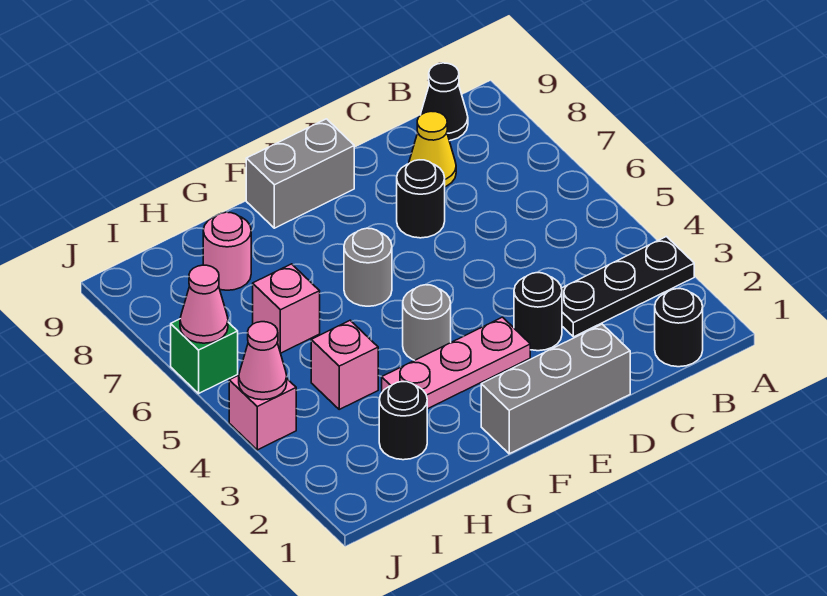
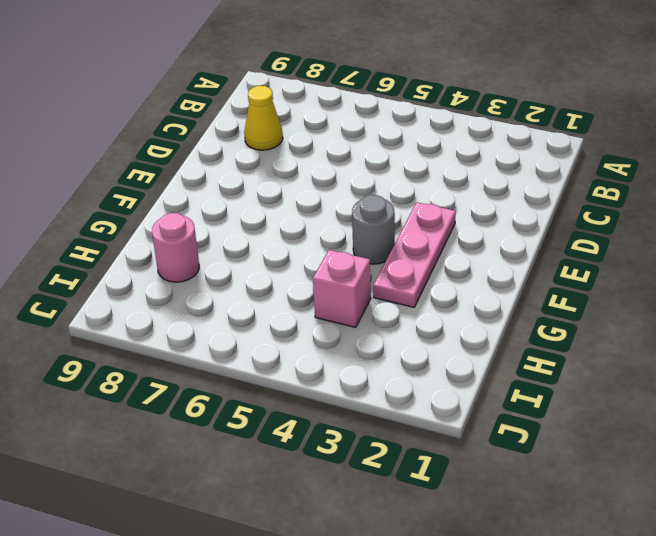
none -> black 1x3 plate [561,237,694,337]
none -> black 1x1 round brick [655,289,703,367]
none -> black 1x1 cone [421,63,468,141]

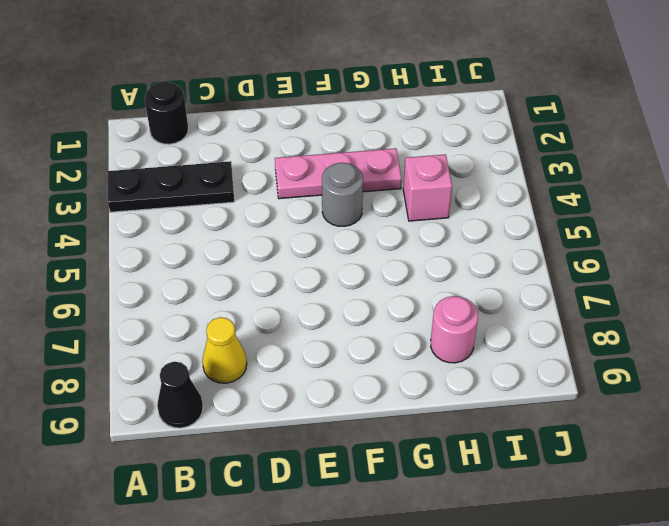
none -> grey 1x3 brick [481,324,630,454]
none -> black 1x1 round brick [514,273,562,351]
none -> black 1x1 round brick [397,160,445,238]

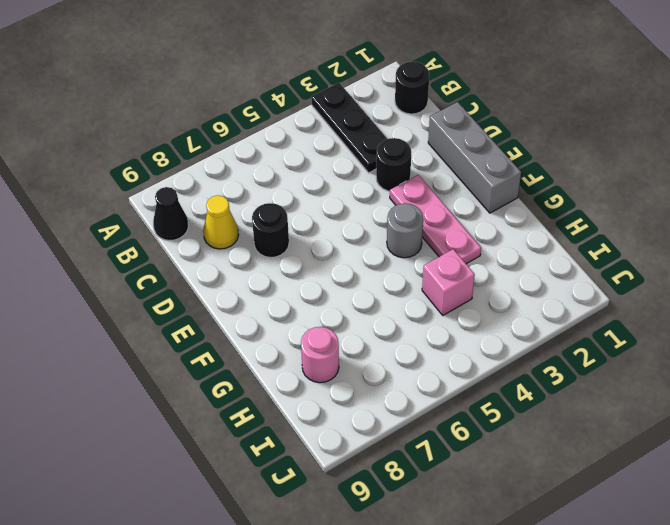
none -> grey 1x2 brick [246,119,354,228]
none -> grey 1x1 round brick [344,228,392,306]
none -> black 1x1 round brick [379,382,427,460]

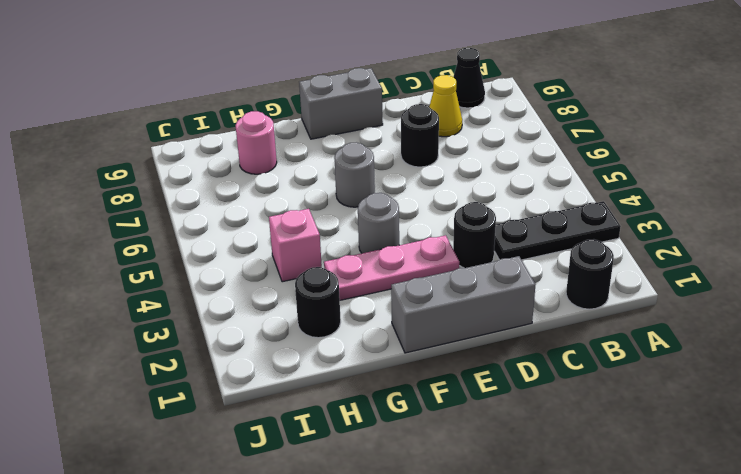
none -> pink 1x1 brick [253,264,320,353]
none -> pink 1x1 brick [229,375,296,450]
none -> green 1x1 brick [171,319,238,393]

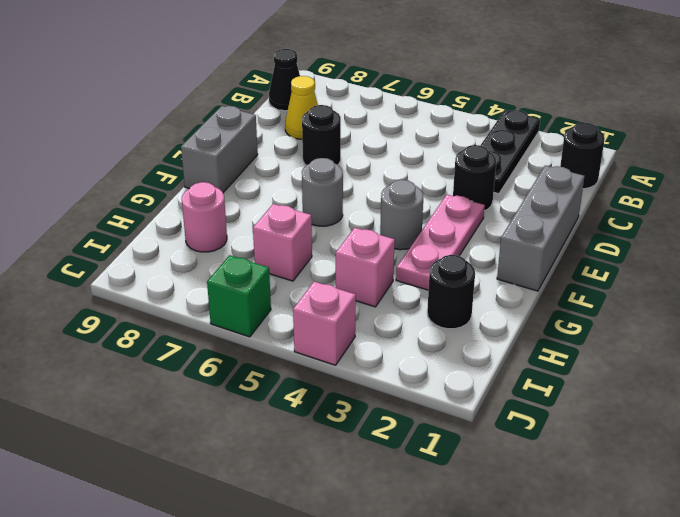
none -> pink 1x1 cone [239,322,287,400]
none -> pink 1x1 cone [180,265,228,343]

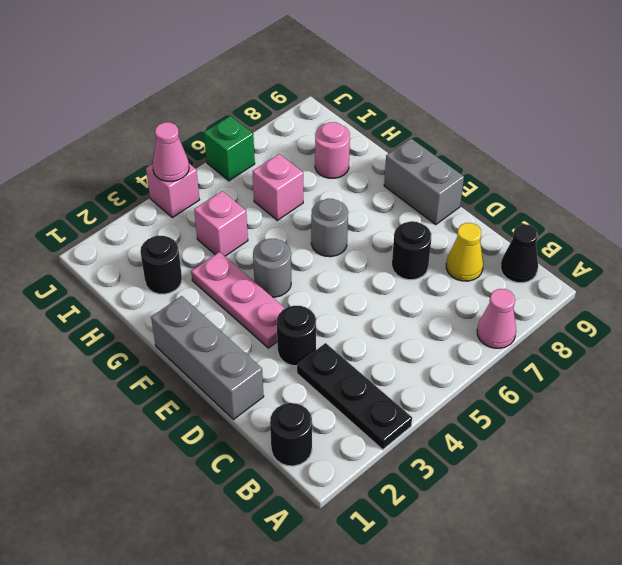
pink 1x1 cone [477,289,516,348] -> pink 1x1 cone moved to [180,265,228,343]

